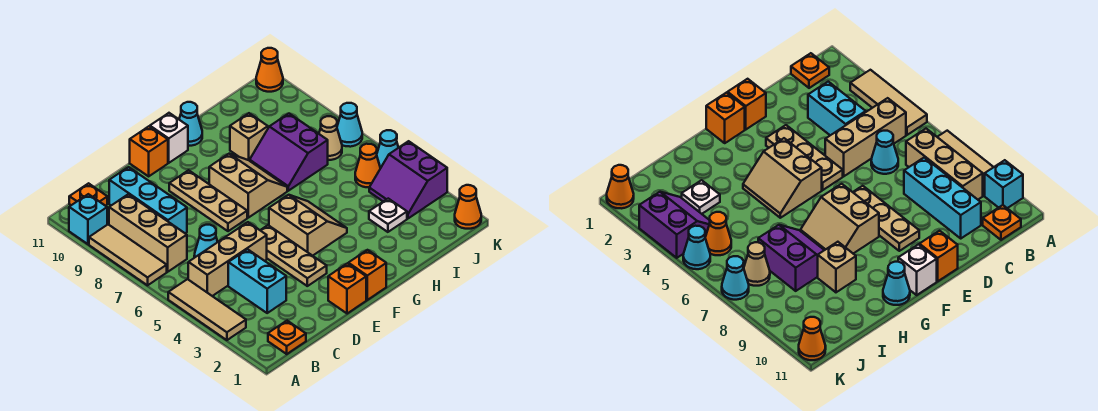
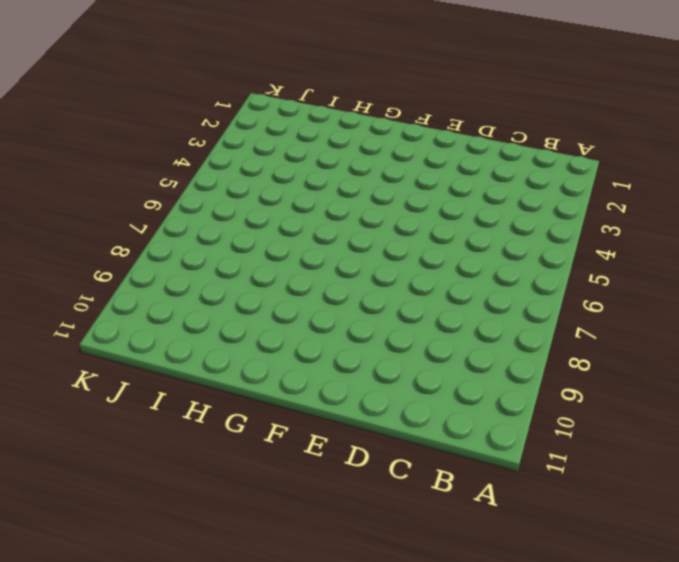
none -> tan 1x3 tile [168,279,246,340]
none -> tan 1x3 tile [89,224,167,285]
none -> cyan 1x1 brick [69,194,107,244]

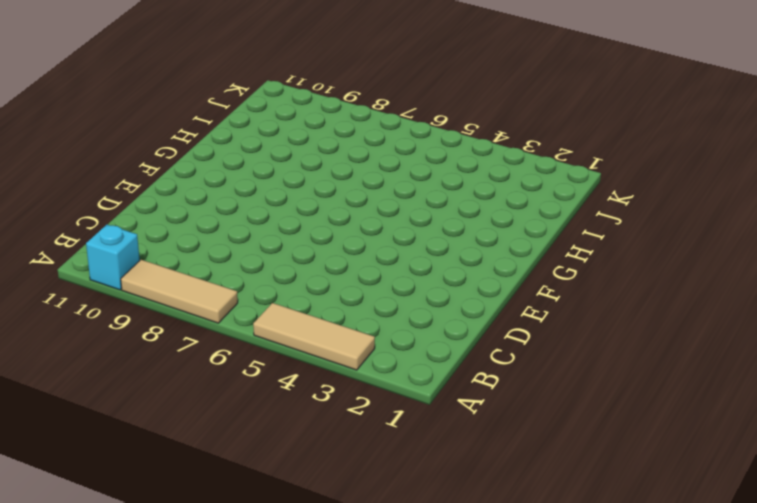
none -> orange 1x1 plate [268,321,306,354]
none -> tan 1x3 brick [188,222,267,296]
none -> tan 1x3 brick [109,194,187,272]

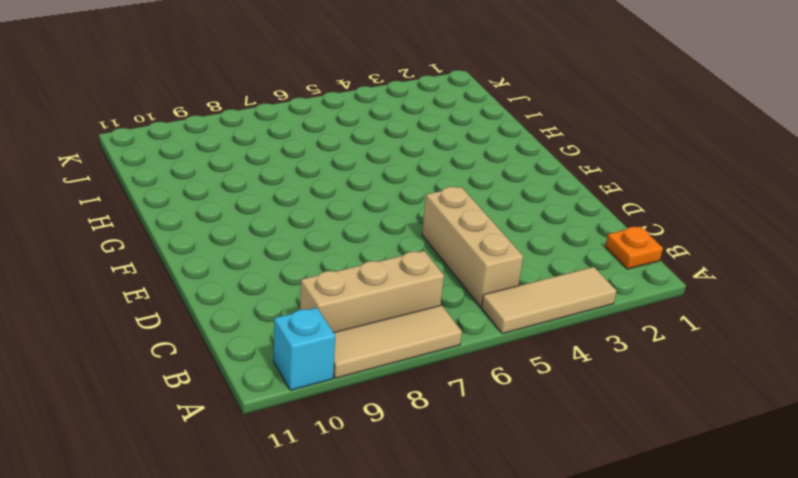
none -> orange 1x1 plate [69,183,107,206]
none -> cyan 1x2 brick [228,249,286,313]
none -> cyan 1x1 cone [194,225,218,258]

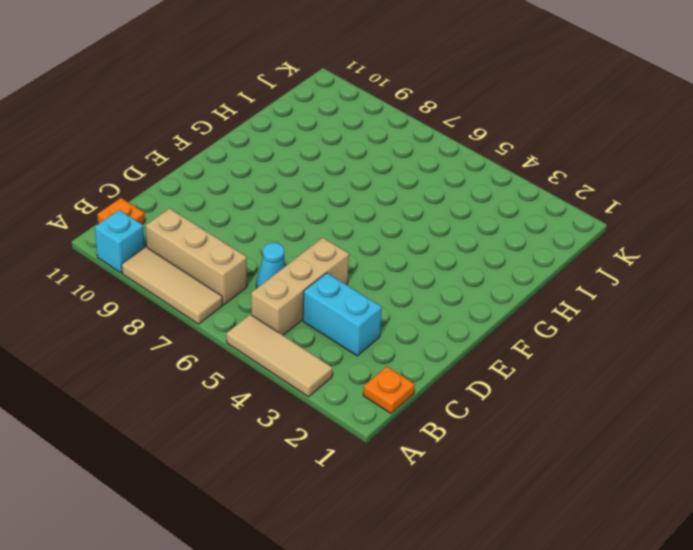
none -> cyan 1x3 brick [109,167,187,233]
none -> orange 1x1 brick [328,263,366,314]
none -> tan 1x3 plate [260,225,327,286]

